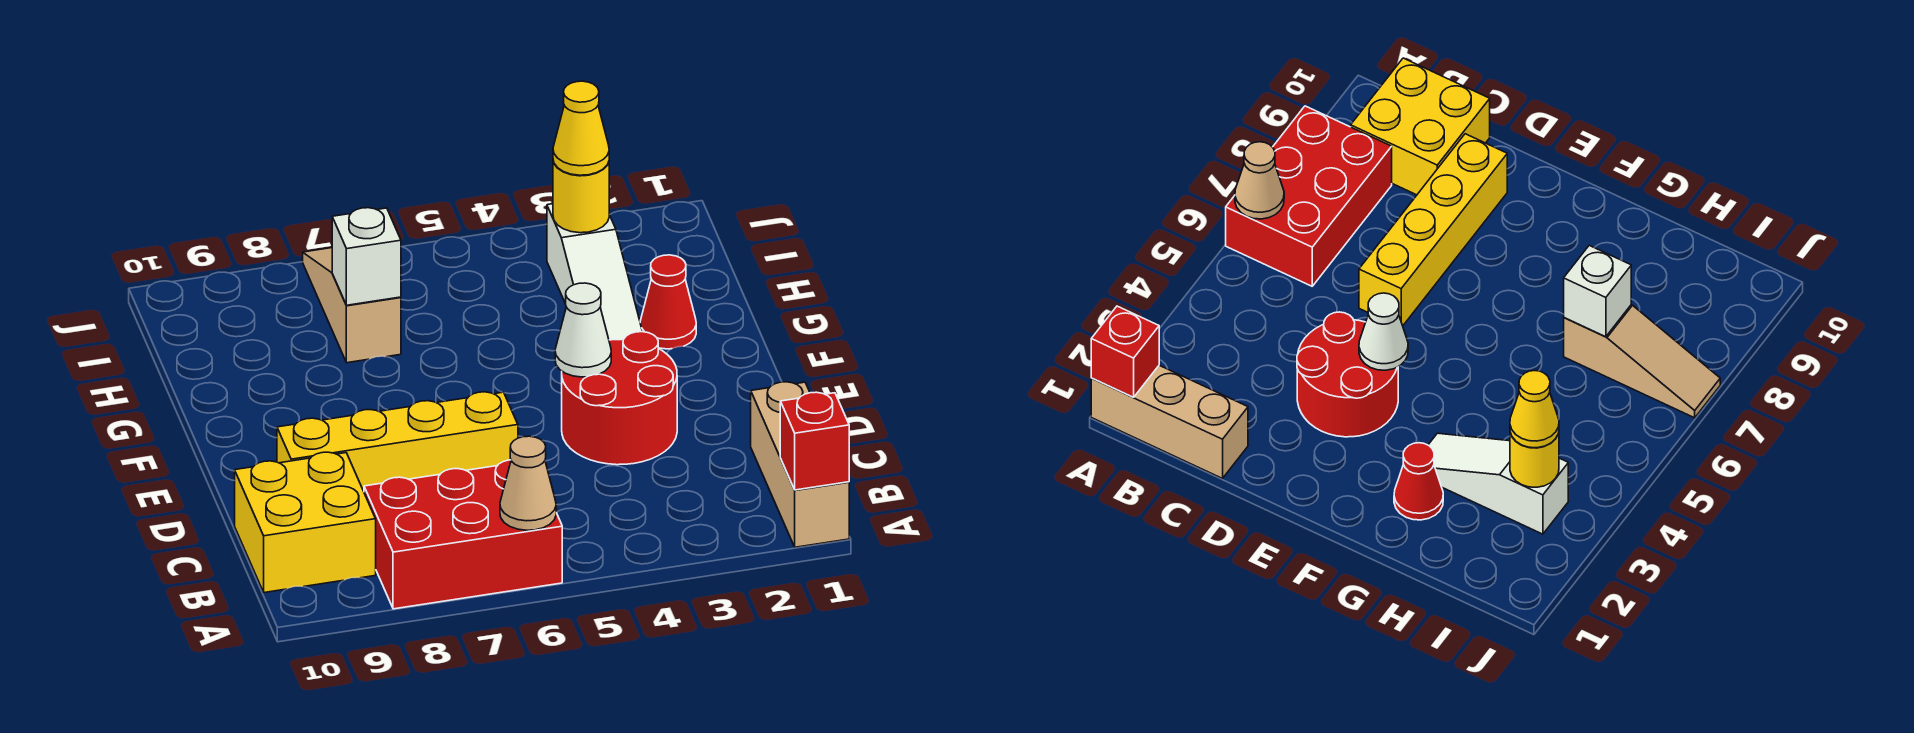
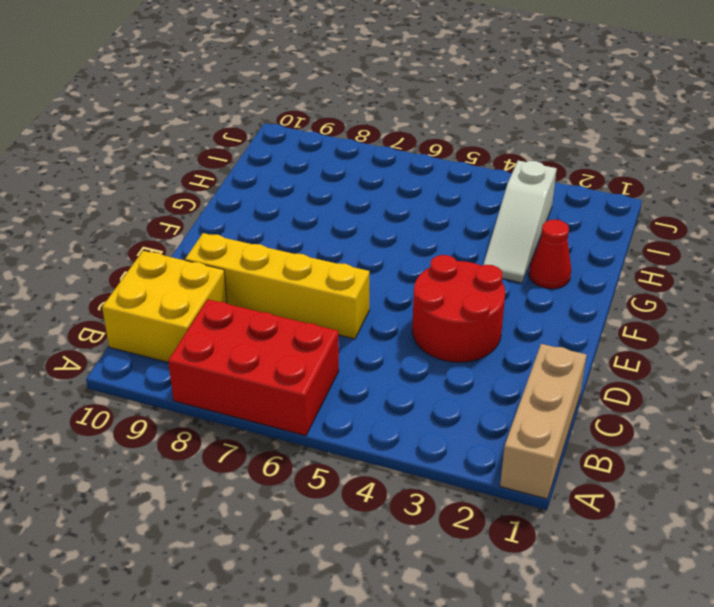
none -> tan 1x3 slope [303,248,401,363]
none -> red 1x1 brick [780,392,849,490]
none -> tan 1x1 cone [500,436,556,530]

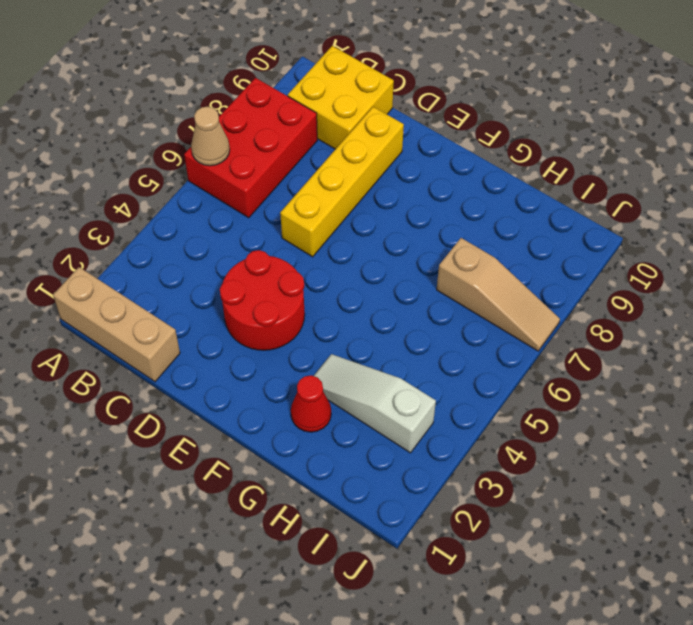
none -> red 1x1 brick [780,392,849,490]
none -> white 1x1 cone [555,283,611,377]
none -> white 1x1 brick [332,208,401,305]

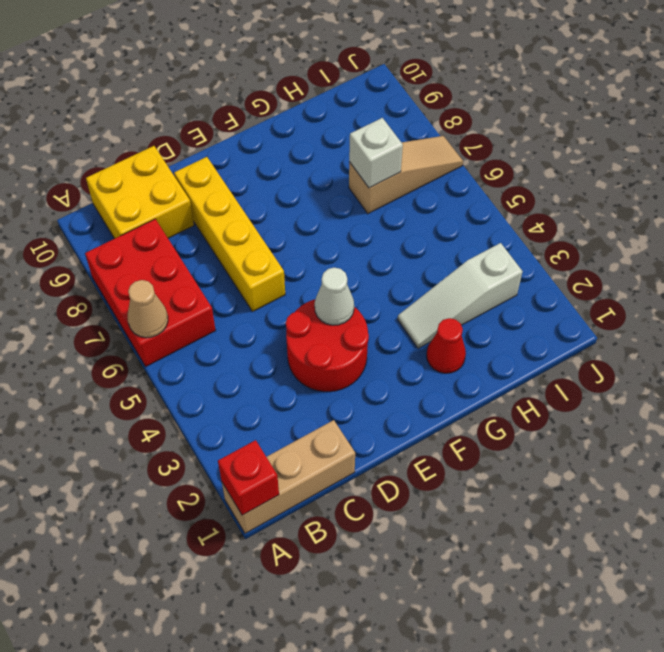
none -> yellow 1x1 round brick [553,161,609,233]
none -> yellow 1x1 cone [553,81,609,175]

